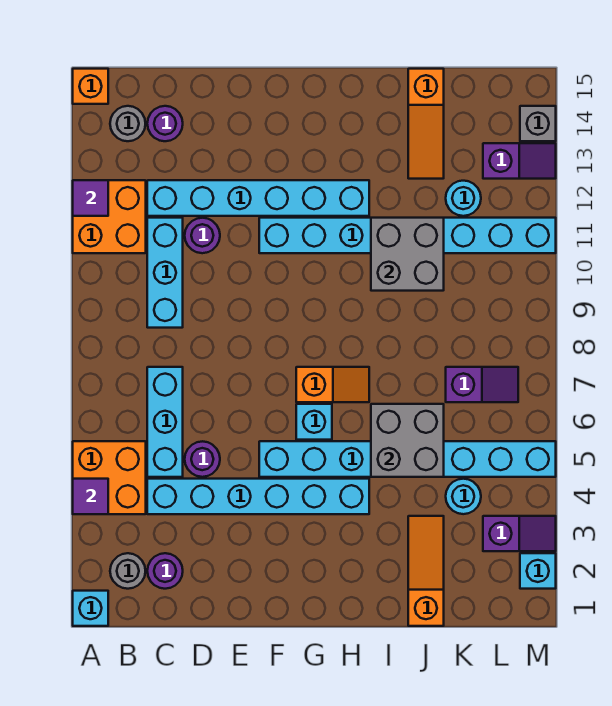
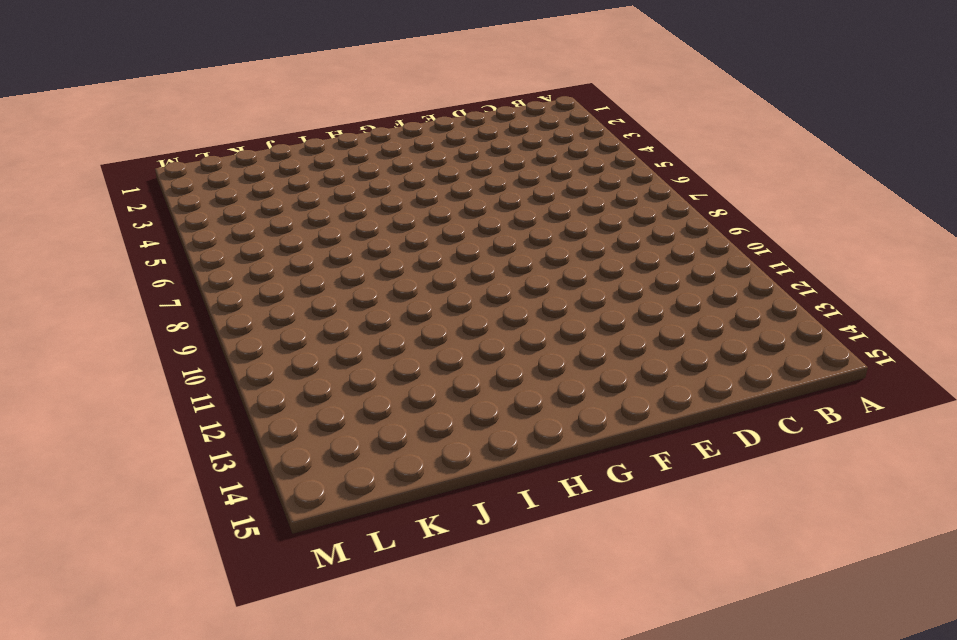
none -> cyan 1x1 brick [73,591,108,626]
none -> orange 2x2 brick [73,441,146,514]
none -> orange 2x2 brick [73,180,146,253]
none -> orange 1x1 brick [73,69,108,104]

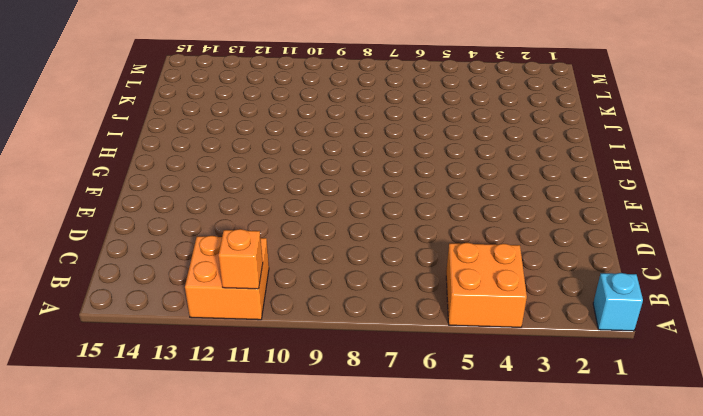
orange 1x1 brick [219,229,263,289] -> orange 1x1 brick moved to [73,69,108,104]
none -> grey 1x1 round brick [110,553,145,589]
none -> grey 1x1 round brick [110,106,146,141]
none -> purple 1x1 round brick [147,553,183,589]
none -> cyan 1x6 brick [147,479,369,514]

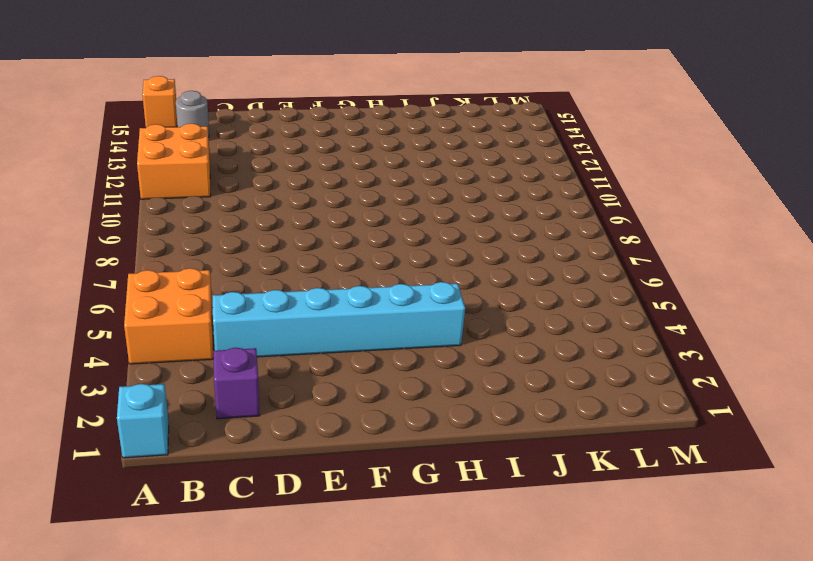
purple 1x1 brick [213,348,260,419] -> purple 1x1 round brick [147,553,183,589]
none -> grey 1x1 round brick [110,553,145,589]
none -> cyan 1x3 brick [147,367,183,477]
none -> cyan 1x3 brick [147,218,183,328]
none -> cyan 1x6 brick [147,180,369,216]

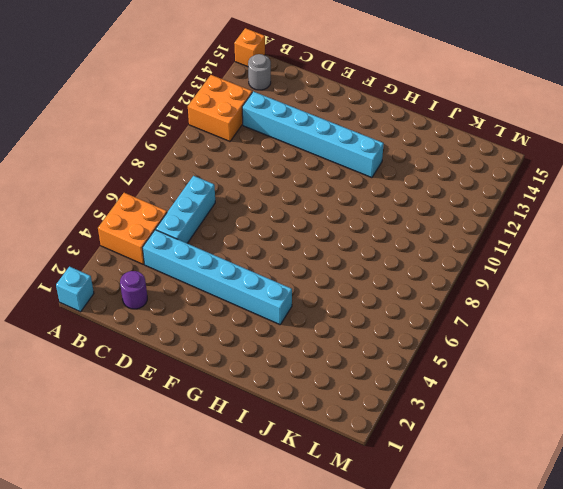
none -> grey 1x1 round brick [110,553,145,589]
none -> cyan 1x3 brick [147,218,183,328]
none -> purple 1x1 round brick [147,106,183,141]
none -> purple 1x1 round brick [185,441,220,477]

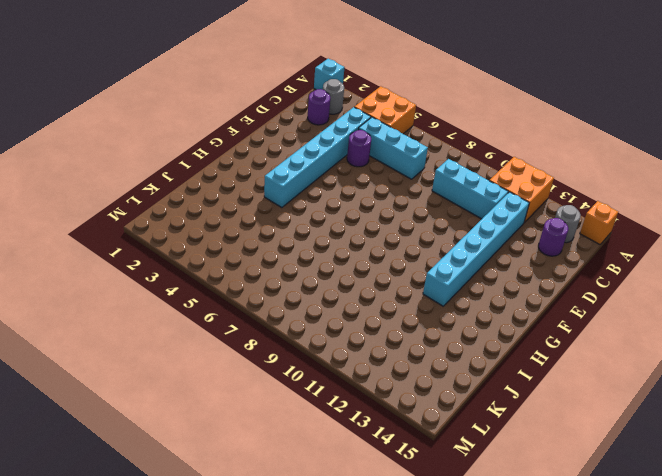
none -> purple 1x1 round brick [185,218,220,253]
none -> cyan 1x8 brick [259,441,556,477]
none -> cyan 1x8 brick [259,218,556,253]
none -> cyan 1x1 brick [296,404,332,440]

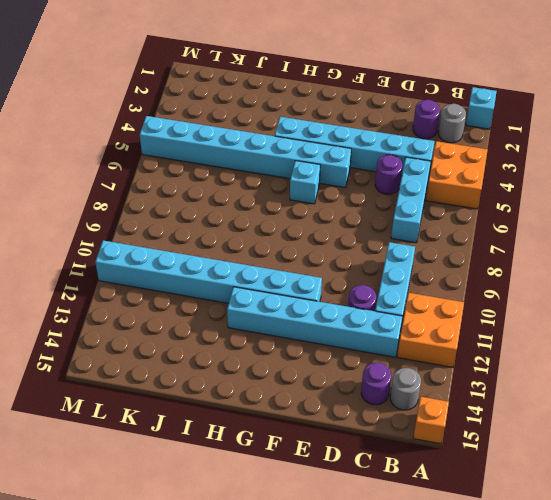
none -> orange 1x2 slope [296,367,369,402]
none -> orange 1x3 slope [408,516,444,626]
none -> orange 1x3 slope [408,69,444,179]
none -> cyan 1x1 round brick [446,479,481,514]

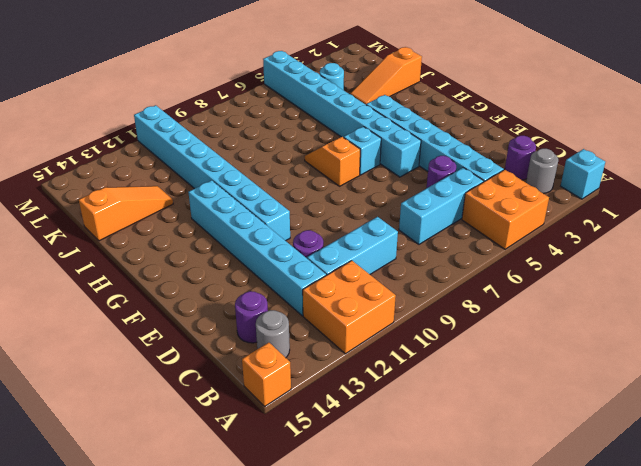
none -> purple 1x2 slope [446,367,518,402]
none -> cyan 1x1 round brick [446,181,481,216]
none -> purple 1x2 slope [483,516,556,551]
none -> purple 1x2 slope [483,143,556,179]

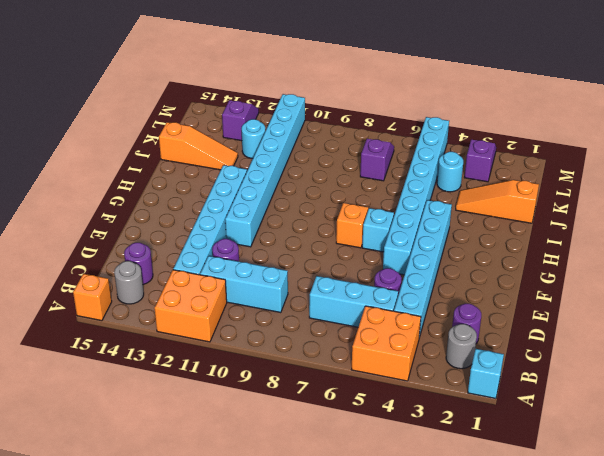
none -> cyan 1x1 brick [520,553,556,589]
none -> grey 1x1 brick [520,106,556,141]
none -> purple 1x1 tile [73,479,108,514]
none -> purple 1x1 tile [73,180,108,216]

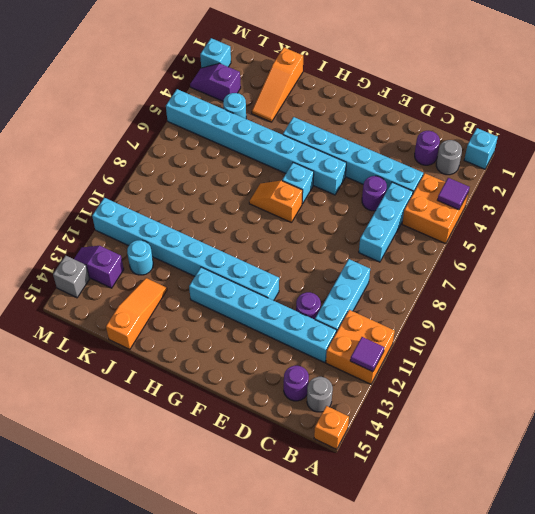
none -> purple 1x2 slope [446,367,518,402]
none -> grey 2x2 brick [371,404,444,477]
none -> grey 2x2 brick [371,218,444,291]

